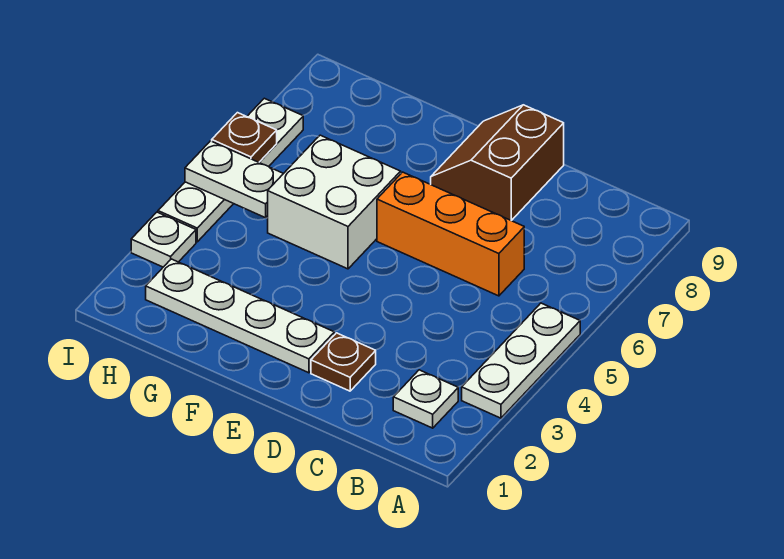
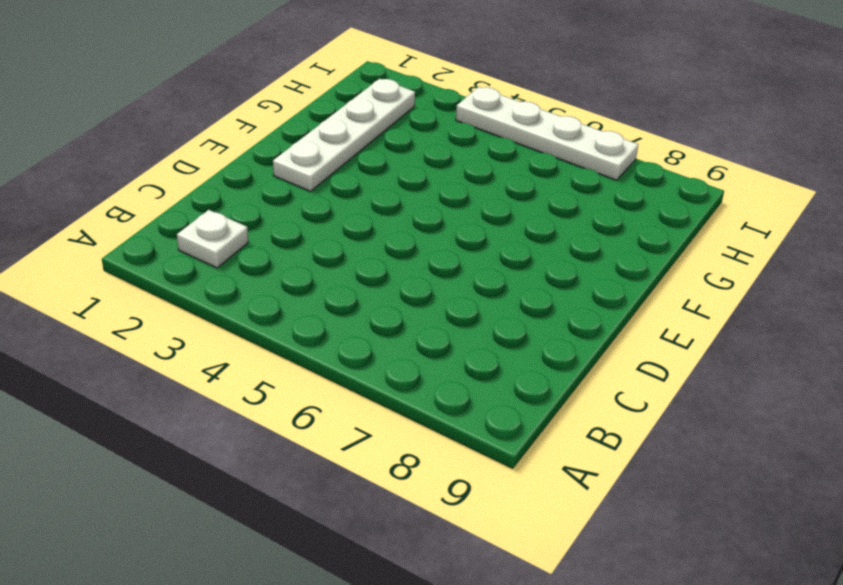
none -> white 1x3 plate [462,303,580,418]
none -> orange 1x3 brick [377,172,524,296]

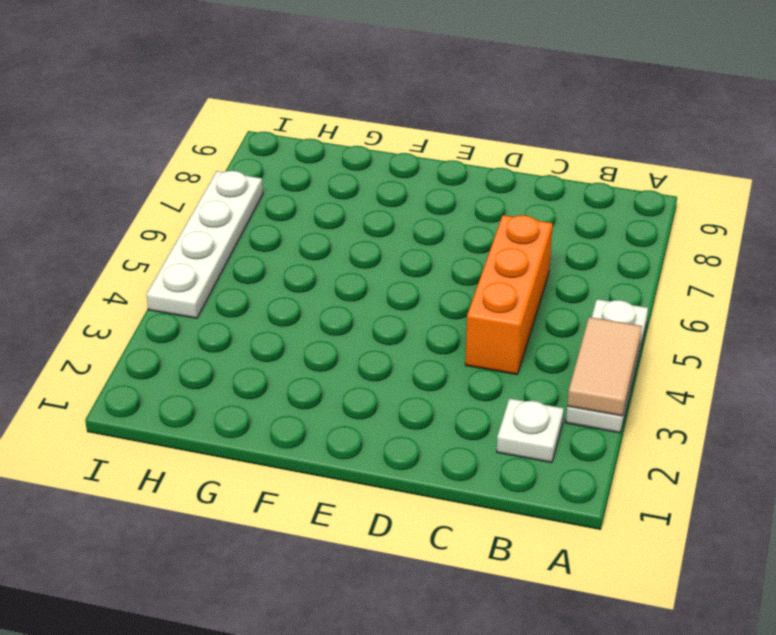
tan 1x2 tile [567,317,642,416] -> none
orange 1x3 brick [465,215,553,375] -> orange 1x3 brick turned to [377,172,524,296]
none -> brown 1x1 plate [311,333,376,391]
none -> brown 2x2 slope [431,105,564,221]

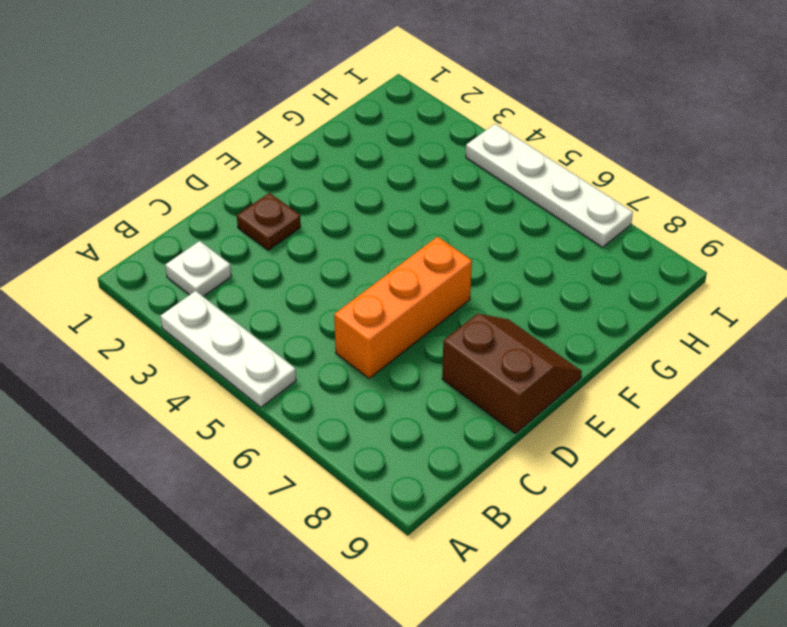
none -> white 1x4 plate [146,259,334,373]
none -> white 2x2 brick [268,135,401,269]

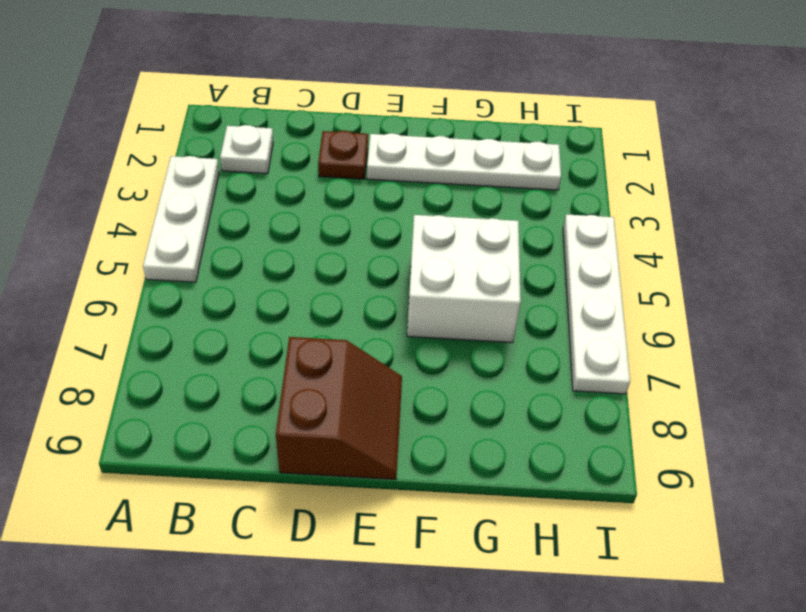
none -> orange 1x3 brick [377,172,524,296]
none -> white 1x1 plate [131,212,196,267]

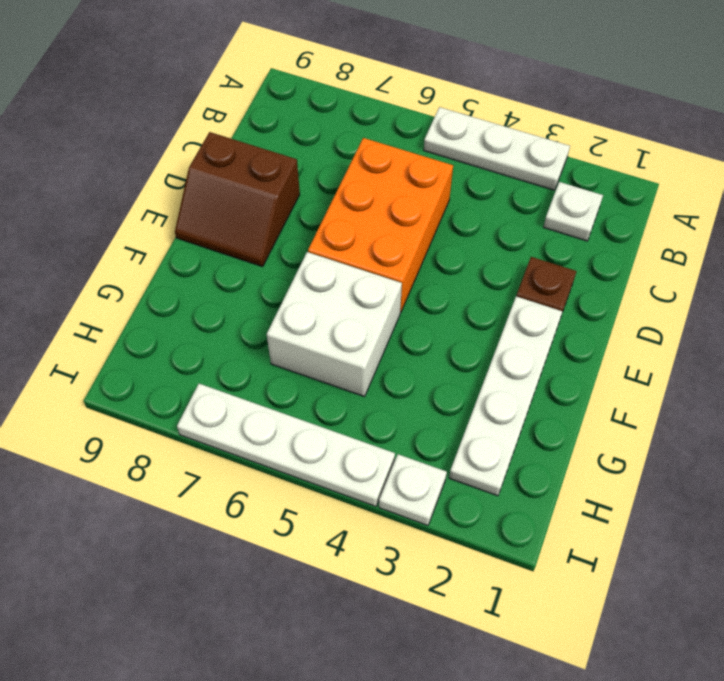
orange 2x3 brick [308,138,453,313] -> orange 1x3 brick [377,172,524,296]
none -> white 1x2 plate [185,141,283,218]
none -> brown 1x1 plate [212,113,277,162]

